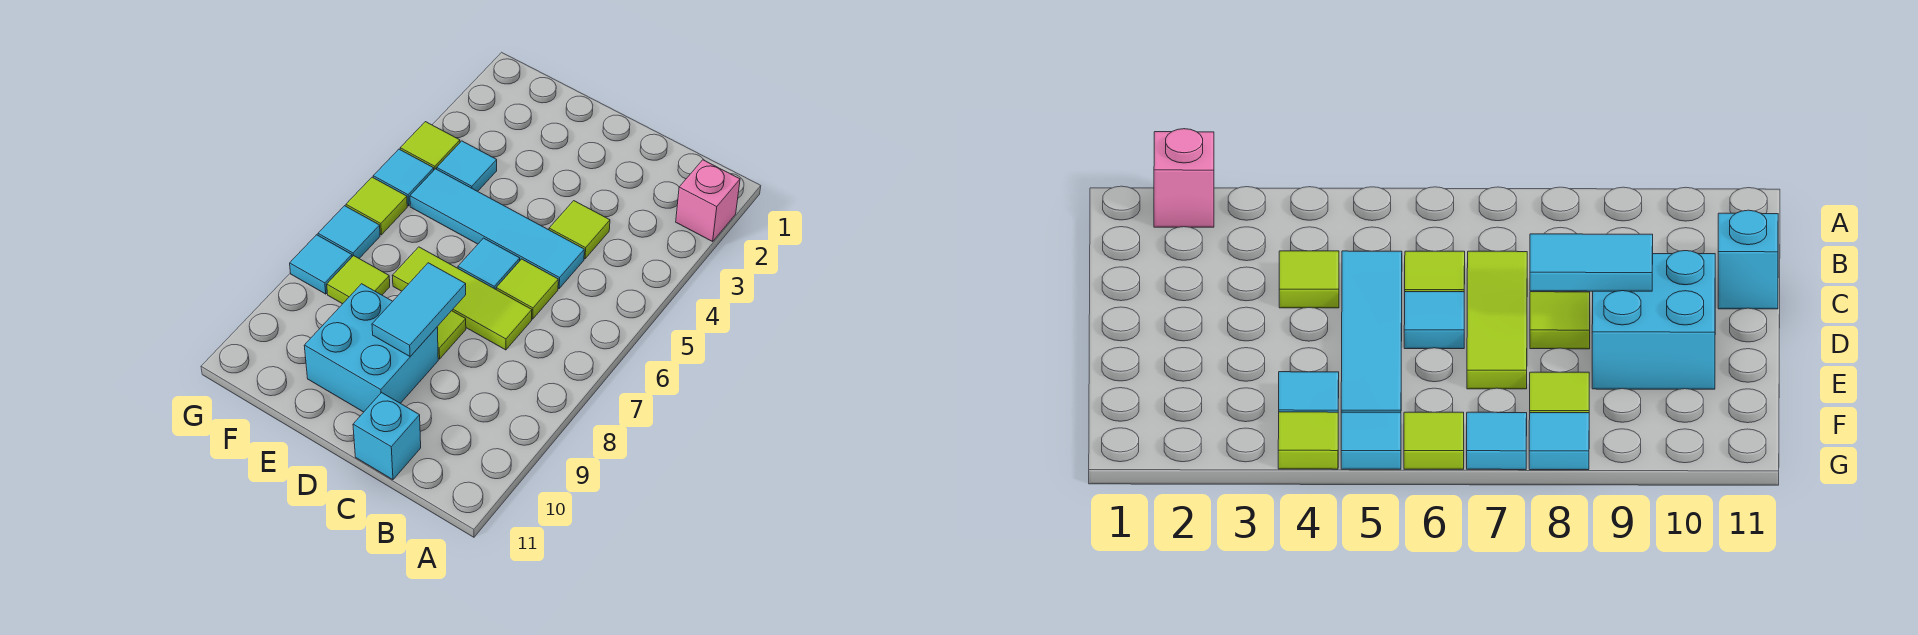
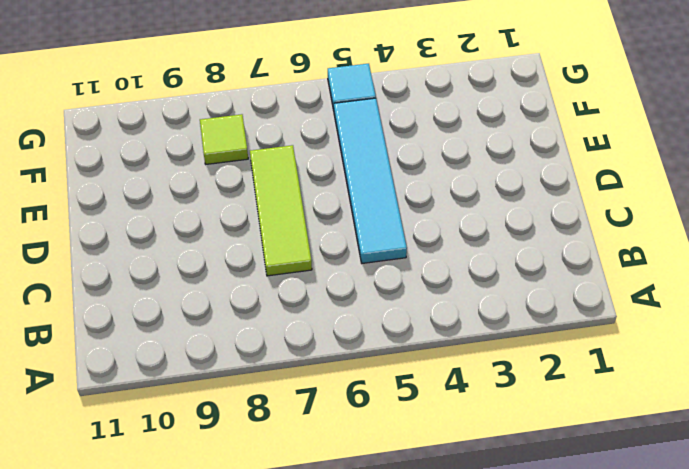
none -> pink 1x1 brick [676,160,740,241]
none -> lime 1x1 tile [549,201,610,259]
none -> lime 1x1 tile [496,259,558,319]

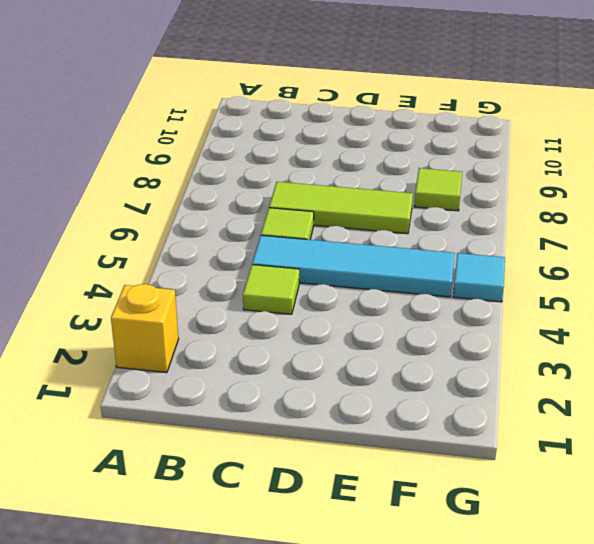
yellow 1x1 brick [111,284,179,373] -> pink 1x1 brick [676,160,740,241]
none -> cyan 1x1 brick [353,393,421,480]
none -> cyan 1x1 tile [458,238,520,289]
none -> lime 1x1 tile [437,311,466,359]

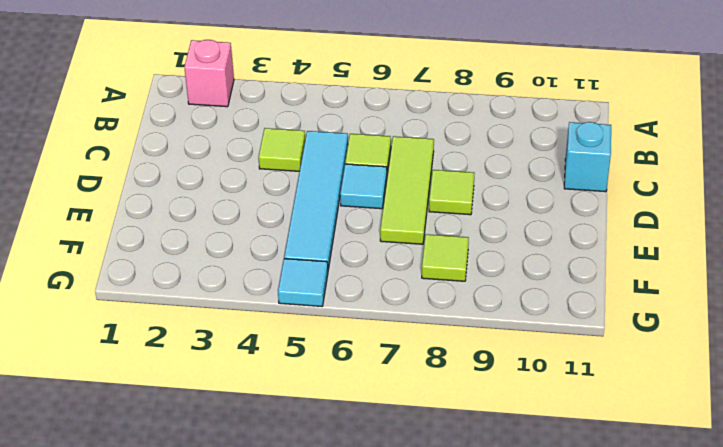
none -> cyan 2x2 brick [304,284,438,412]
none -> cyan 1x1 tile [437,141,497,191]
none -> lime 1x1 tile [400,122,460,170]

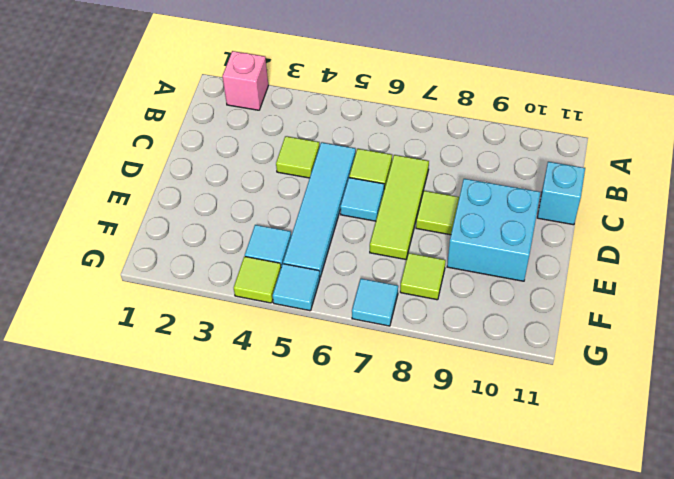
none -> lime 1x1 tile [346,177,407,235]
none -> cyan 1x1 tile [290,235,352,294]
none -> cyan 1x2 tile [372,263,466,356]

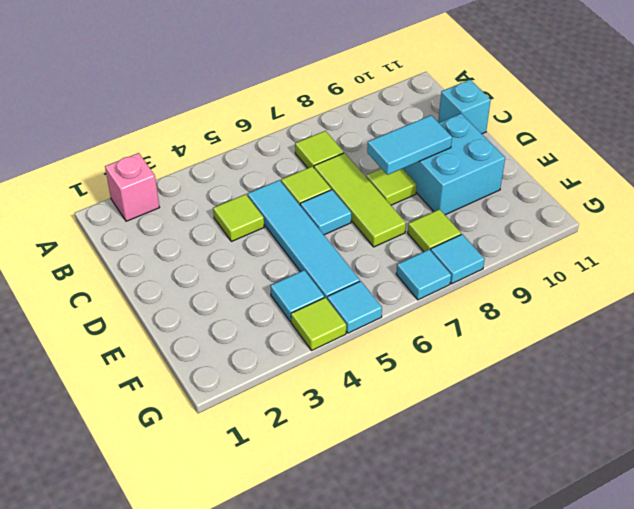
lime 1x1 tile [295,131,344,168] -> lime 1x1 tile moved to [346,177,407,235]

